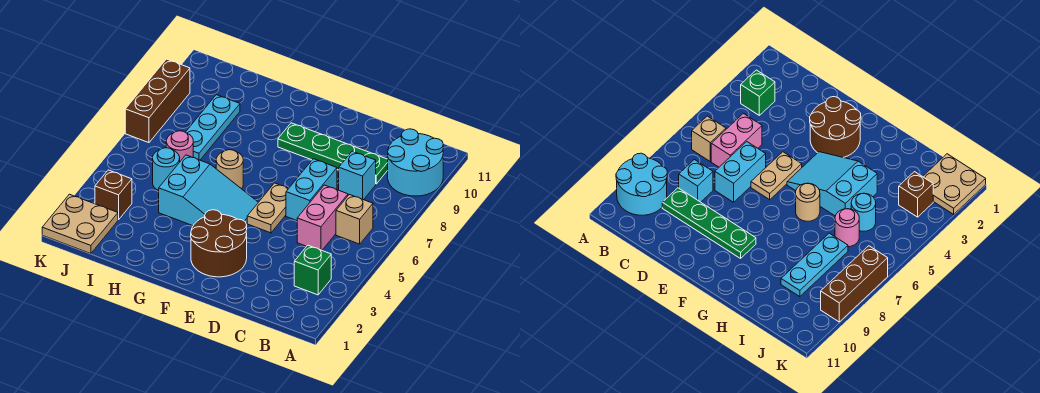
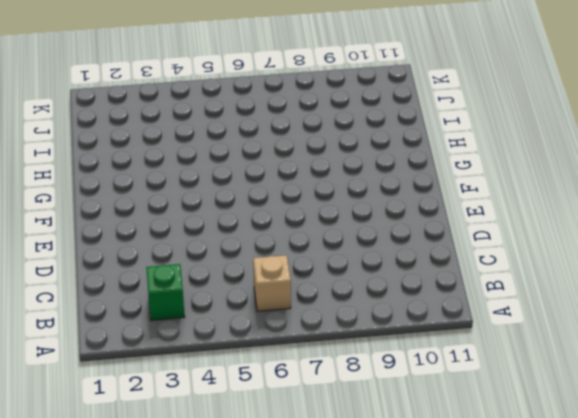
none -> cyan 2x2 round brick [388,129,443,196]
none -> pink 1x2 brick [297,185,348,250]
none -> cyan 1x1 brick [339,151,376,200]

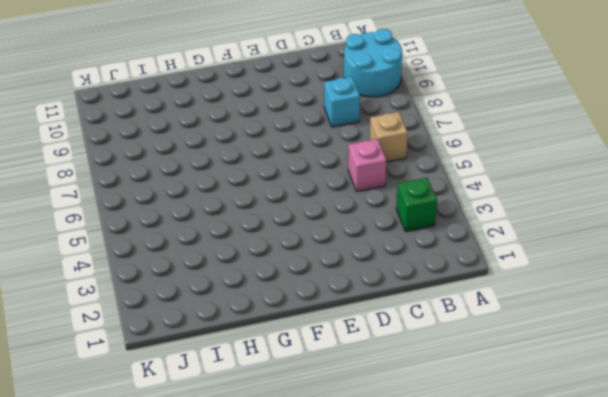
pink 1x1 brick [348,139,386,192] -> pink 1x2 brick [297,185,348,250]
none -> green 1x4 plate [278,123,388,184]
none -> cyan 1x2 brick [286,159,337,220]
none -> brown 2x2 round brick [191,210,247,277]

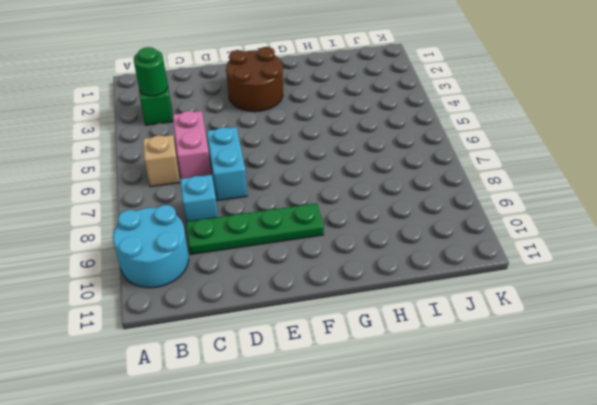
green 1x1 round brick [134,47,168,96] -> none
none -> tan 1x2 plate [247,183,289,233]
none -> cyan 2x3 slope [159,155,258,226]
none -> tan 1x1 round brick [216,150,243,189]

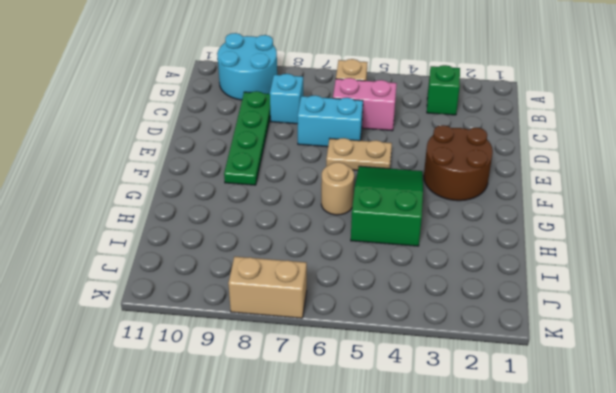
green 2x3 slope [351,166,423,246] -> cyan 2x3 slope [159,155,258,226]
tan 1x2 brick [228,256,307,318] -> brown 1x3 brick [125,59,190,143]
none -> cyan 1x1 round brick [153,148,180,190]
none -> pink 1x1 round brick [166,131,193,161]
none -> cyan 1x3 plate [185,95,240,160]

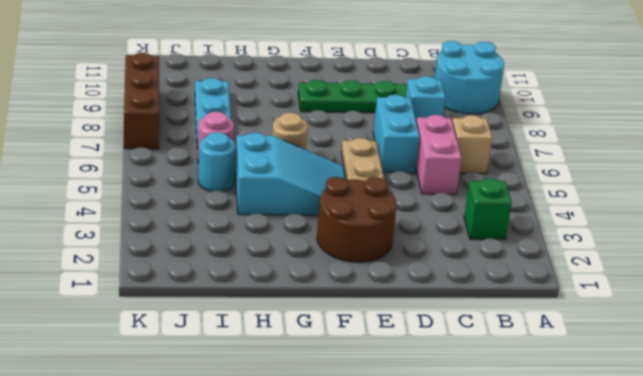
none -> tan 2x2 plate [42,194,118,254]
none -> brown 1x1 brick [95,170,132,220]

